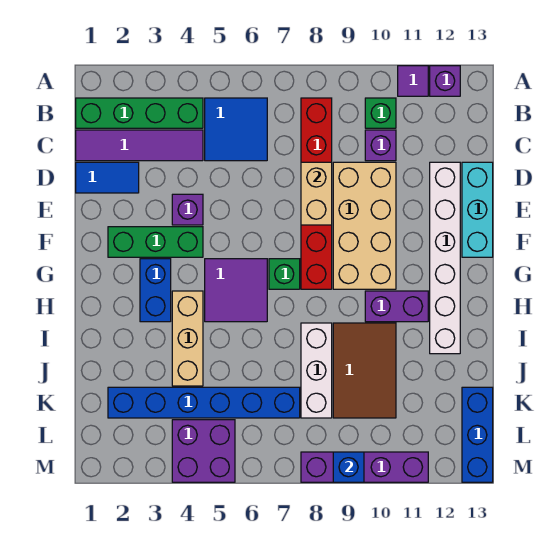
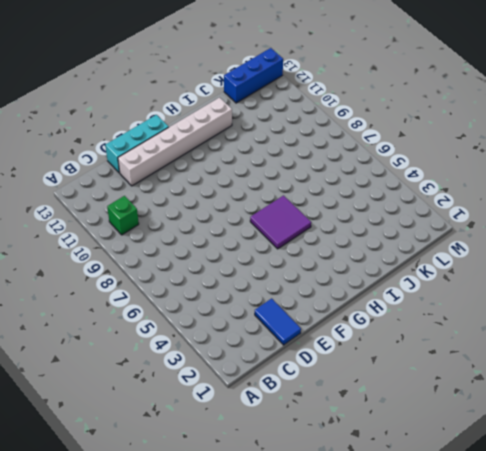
none -> purple 1x1 tile [398,66,428,96]
none -> purple 1x1 brick [430,66,460,96]
none -> green 1x4 brick [76,98,203,128]

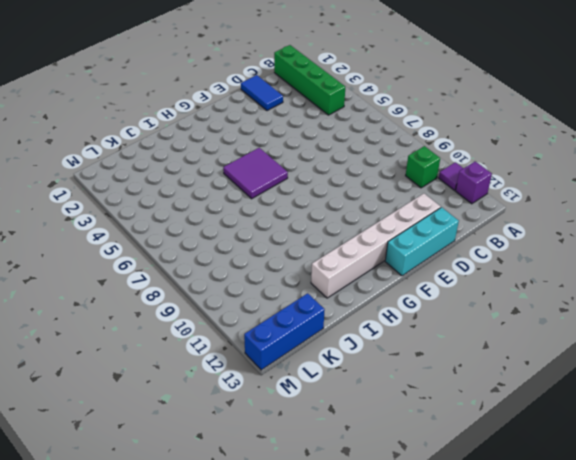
none -> blue 2x2 tile [205,98,267,161]
none -> red 1x6 brick [301,98,332,289]
none -> purple 1x4 tile [76,130,203,161]

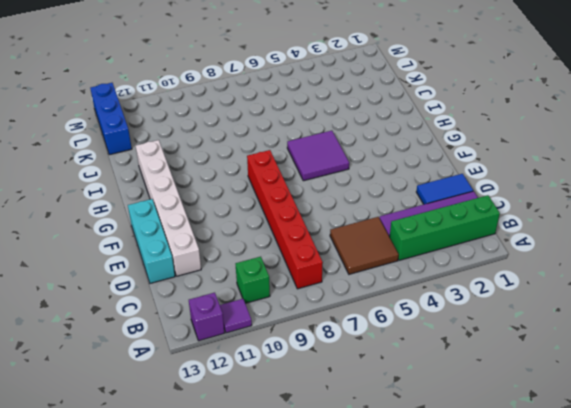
brown 2x2 tile [330,217,399,274] -> blue 2x2 tile [205,98,267,161]
none -> purple 1x1 brick [365,130,396,161]
none -> tan 2x4 brick [333,162,396,289]
none -> purple 1x1 brick [172,194,203,225]

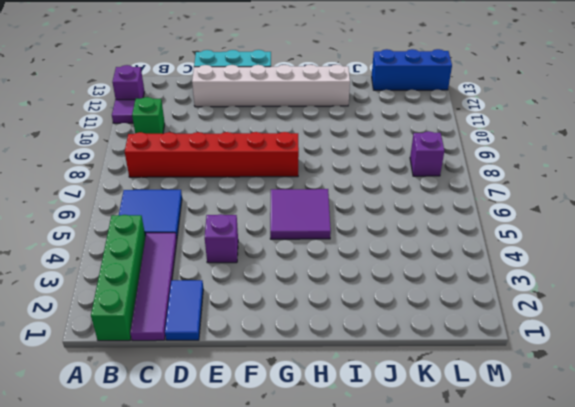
purple 1x1 brick [410,131,444,176] -> purple 1x1 brick moved to [365,130,396,161]
none -> tan 2x4 brick [333,162,396,289]
none -> green 1x3 brick [108,227,203,257]
none -> blue 1x2 brick [140,259,171,322]

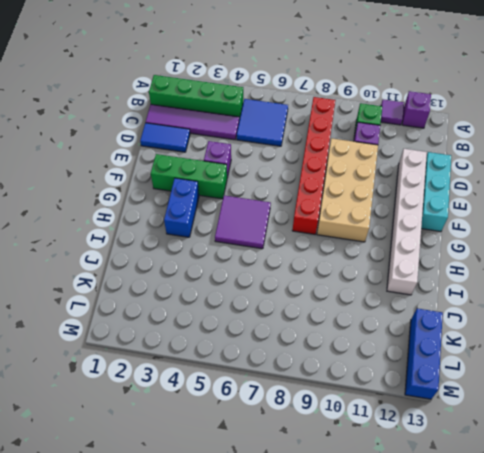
none -> green 1x1 brick [269,259,300,289]
none -> tan 1x3 brick [172,291,203,386]
none -> purple 1x2 brick [365,291,428,322]

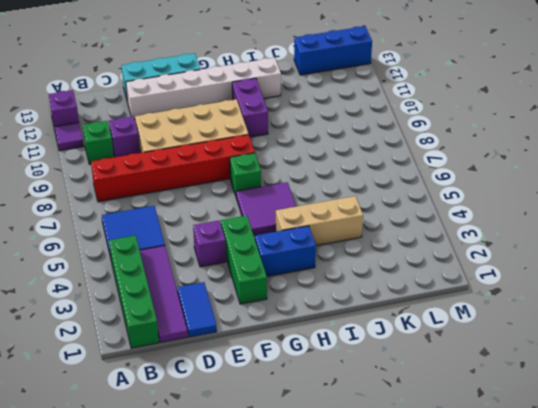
none -> white 1x3 brick [301,323,332,418]
none -> brown 2x3 tile [333,323,396,418]
none -> blue 1x6 brick [108,387,300,418]

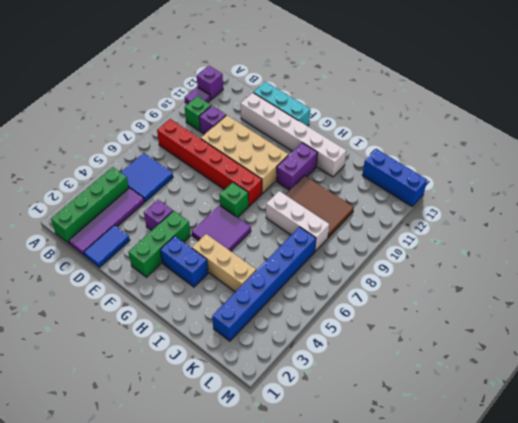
none -> purple 2x2 brick [172,420,235,482]
none -> purple 1x4 brick [301,452,428,482]
none -> tan 1x2 brick [301,162,332,225]

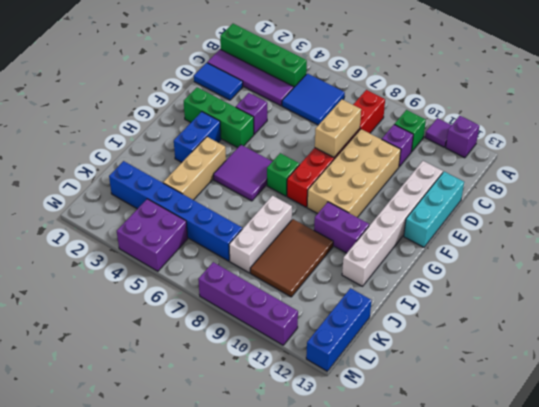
none -> blue 1x1 brick [333,452,364,482]

